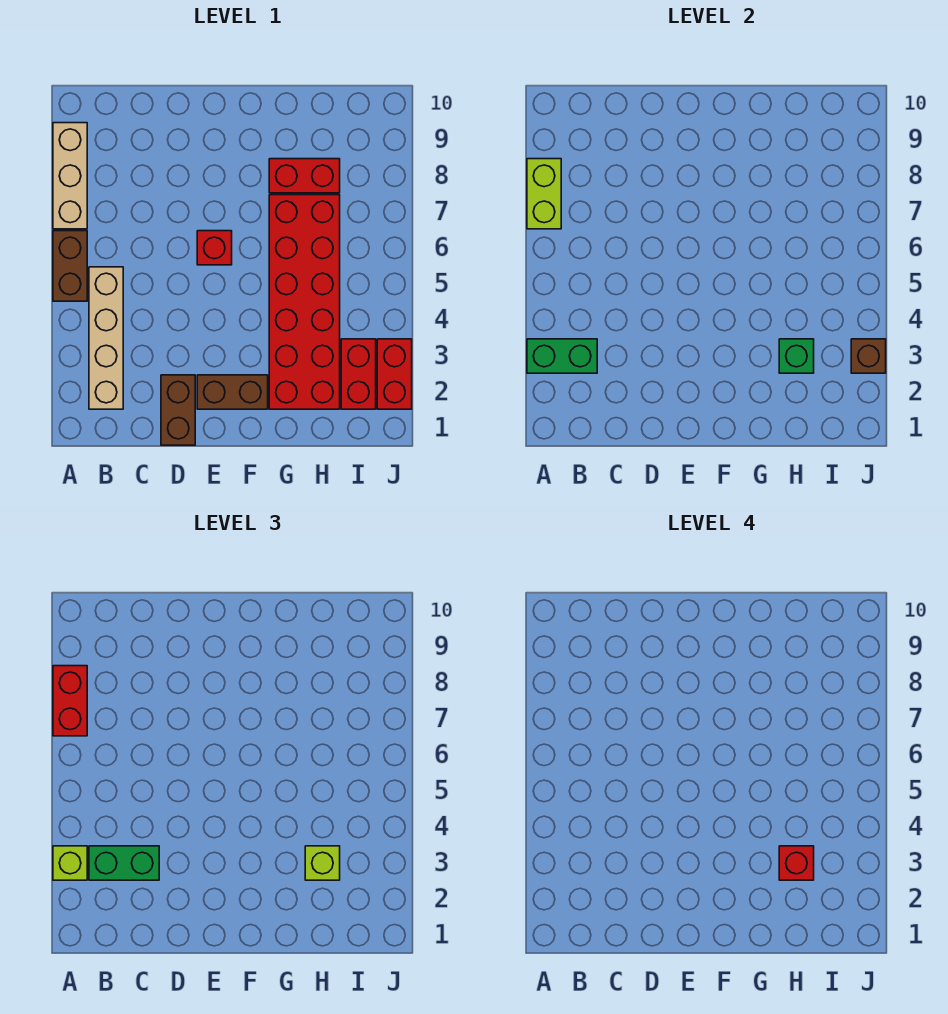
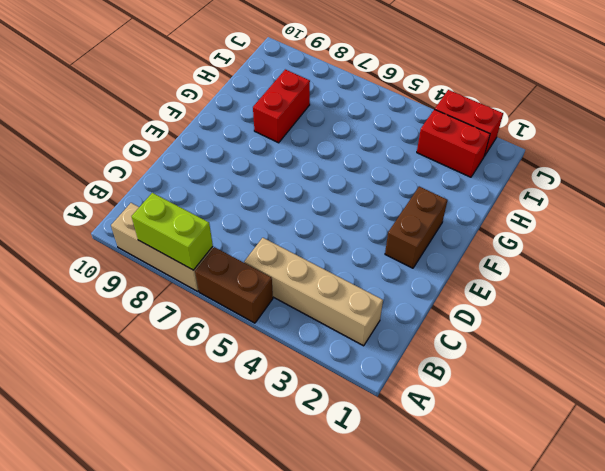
none -> brown 1x2 brick [161,375,195,445]
none -> red 1x1 brick [197,231,232,265]
none -> red 2x6 brick [269,195,340,409]

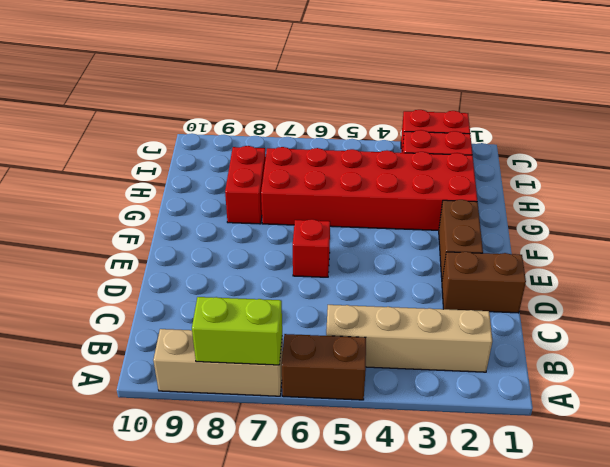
none -> green 1x2 brick [527,339,597,373]
none -> green 1x1 brick [779,339,814,373]
none -> brown 1x1 brick [851,339,886,373]

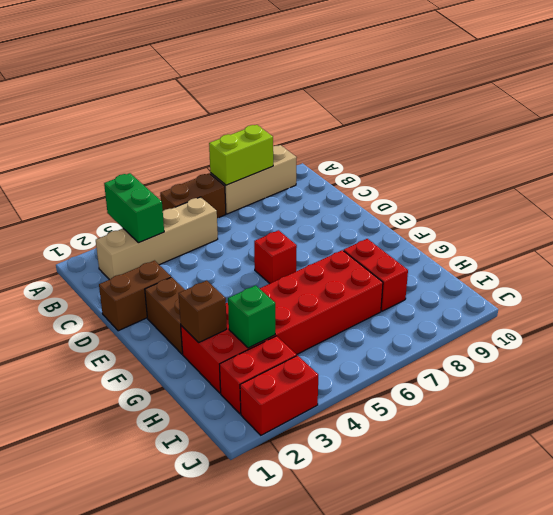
brown 1x1 brick [179,280,227,343] -> brown 1x1 brick moved to [851,339,886,373]
none -> lime 1x1 brick [53,846,87,880]
none -> red 1x2 brick [53,666,87,736]
none -> green 1x2 brick [89,846,159,880]

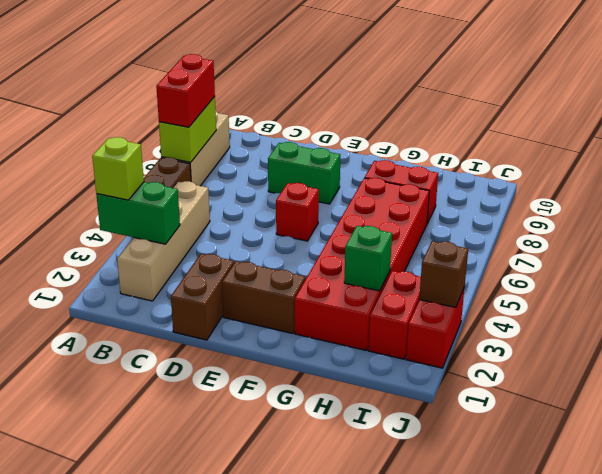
green 1x2 brick [268,142,340,204] -> green 1x2 brick moved to [89,846,159,880]
none -> lime 1x1 brick [305,846,340,880]
none -> red 1x1 brick [779,846,814,880]

